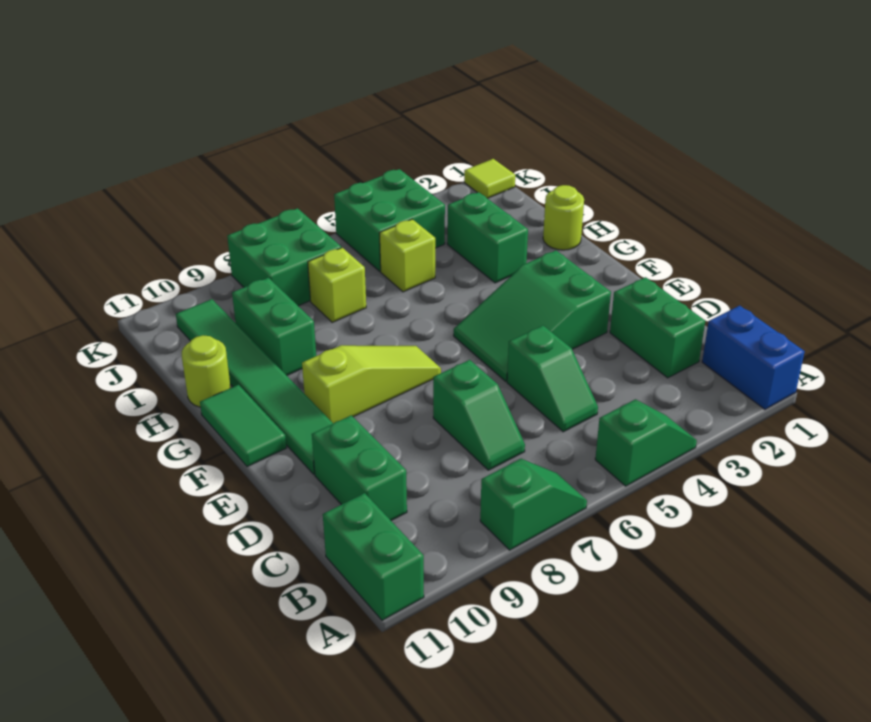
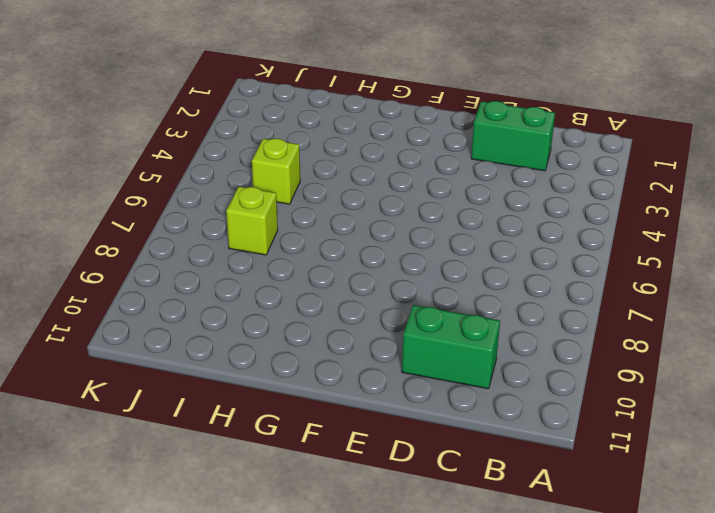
none -> blue 1x2 brick [702,306,805,409]
none -> green 1x2 slope [595,399,697,486]
none -> green 1x2 slope [480,459,587,550]

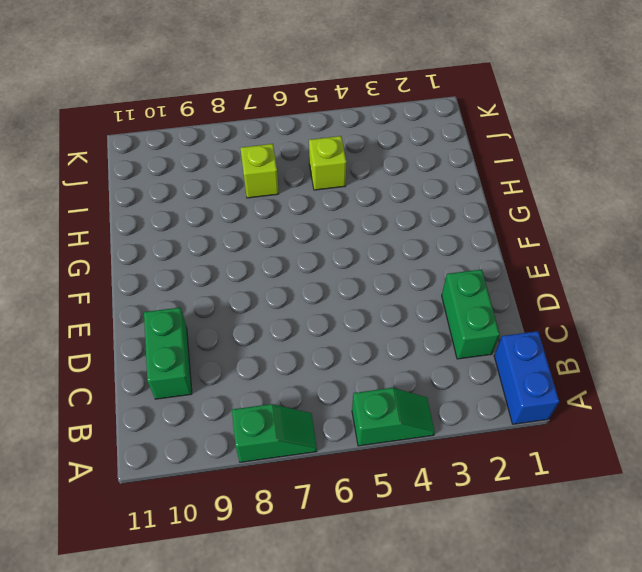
none -> green 1x2 brick [323,493,424,620]
none -> green 1x2 slope [507,326,598,432]
none -> green 1x2 slope [433,360,525,470]

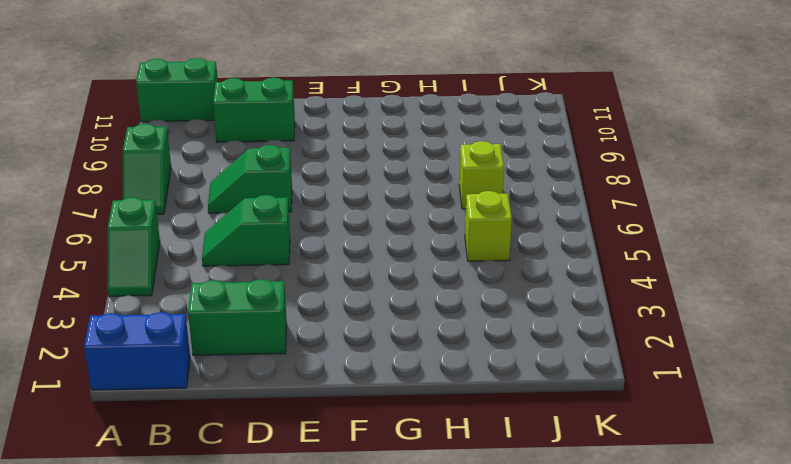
none -> green 2x3 slope [454,250,611,381]
none -> green 1x6 tile [176,299,333,474]
none -> lime 1x3 slope [302,345,441,423]

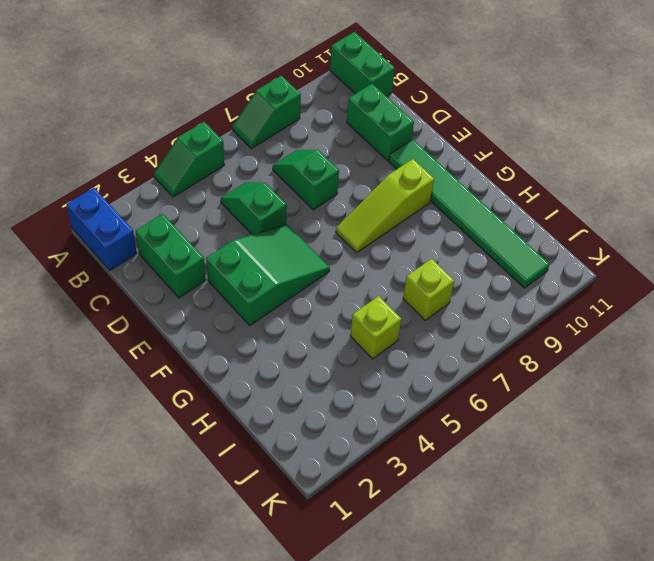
none -> green 1x2 tile [200,385,286,467]
none -> lime 1x1 round brick [543,185,584,250]
none -> green 1x2 brick [447,192,528,283]

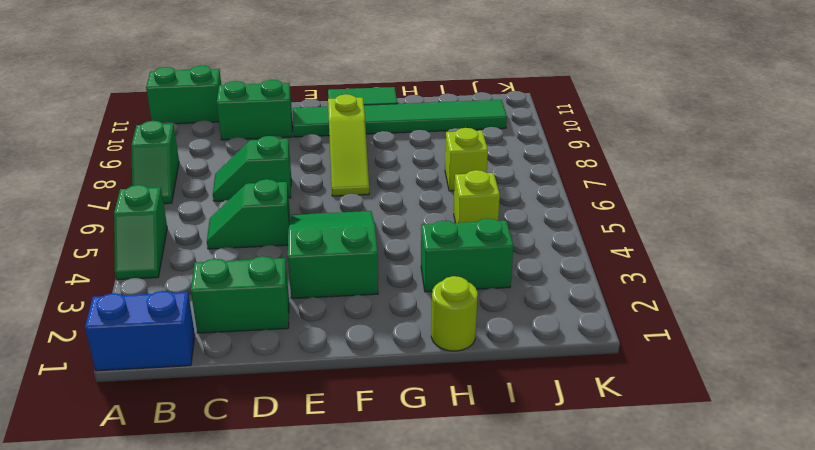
none -> green 1x2 brick [232,278,316,375]
none -> lime 1x1 round brick [182,335,231,407]
none -> green 2x2 brick [334,169,445,271]

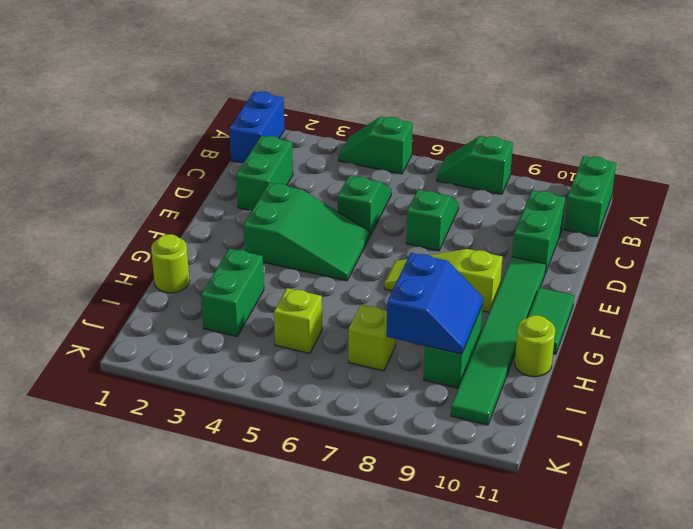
blue 2x2 slope [387,253,483,354] -> none
none -> green 2x2 brick [334,169,445,271]
none -> green 2x2 brick [227,208,341,306]
none -> lime 1x1 tile [464,159,515,198]

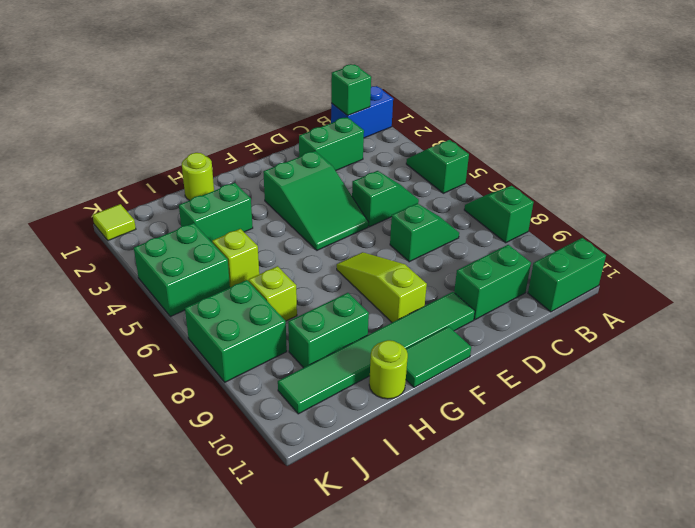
green 1x1 brick [331,64,371,116] -> none

